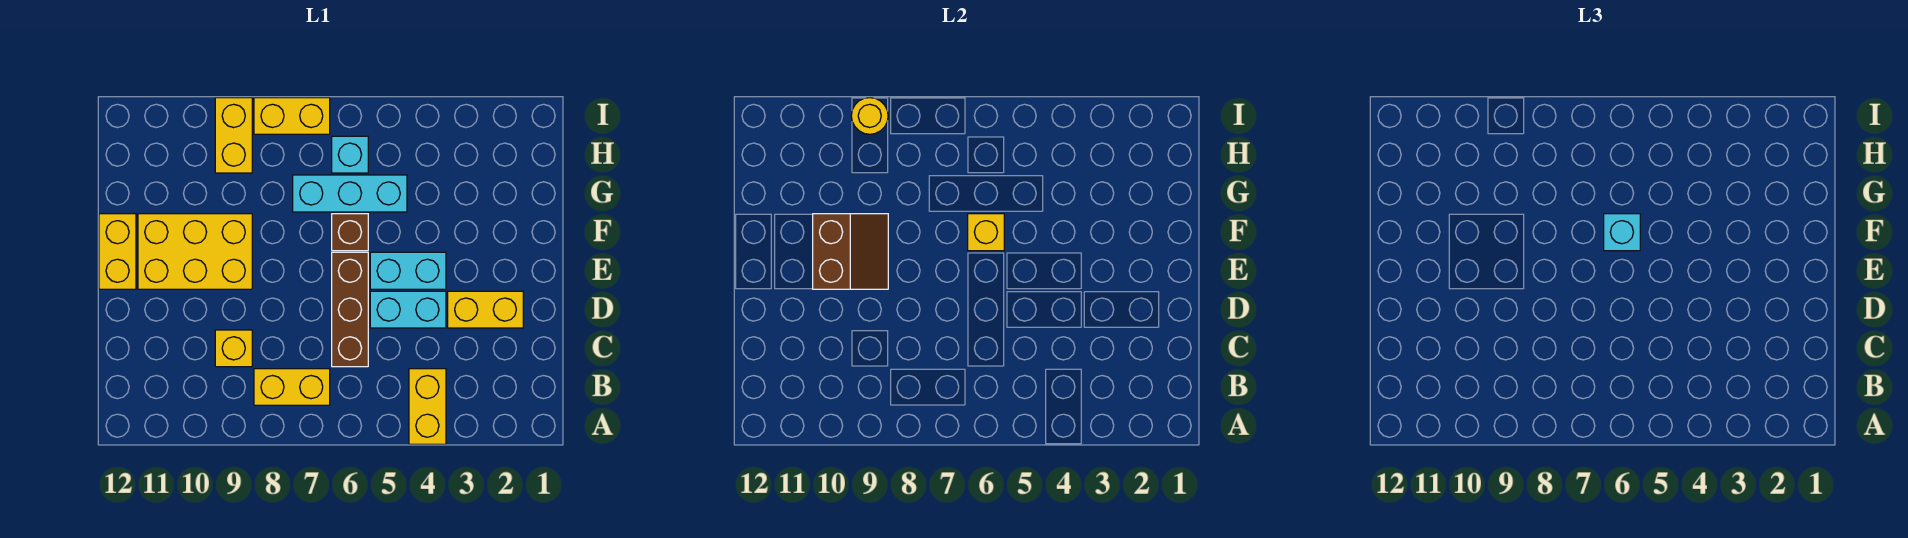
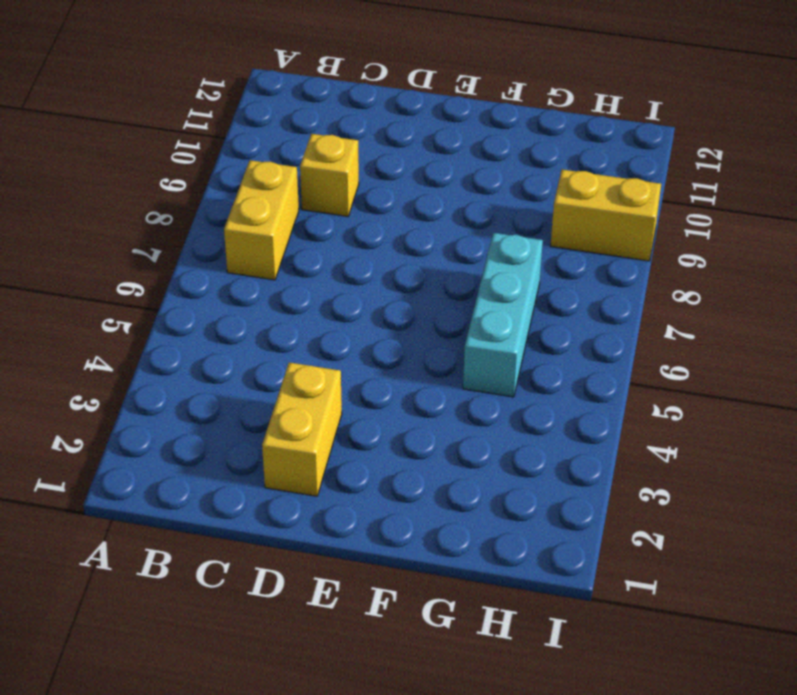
none -> yellow 1x2 brick [409,369,446,444]
none -> brown 1x3 brick [332,252,368,367]
none -> cyan 1x2 brick [370,291,446,328]

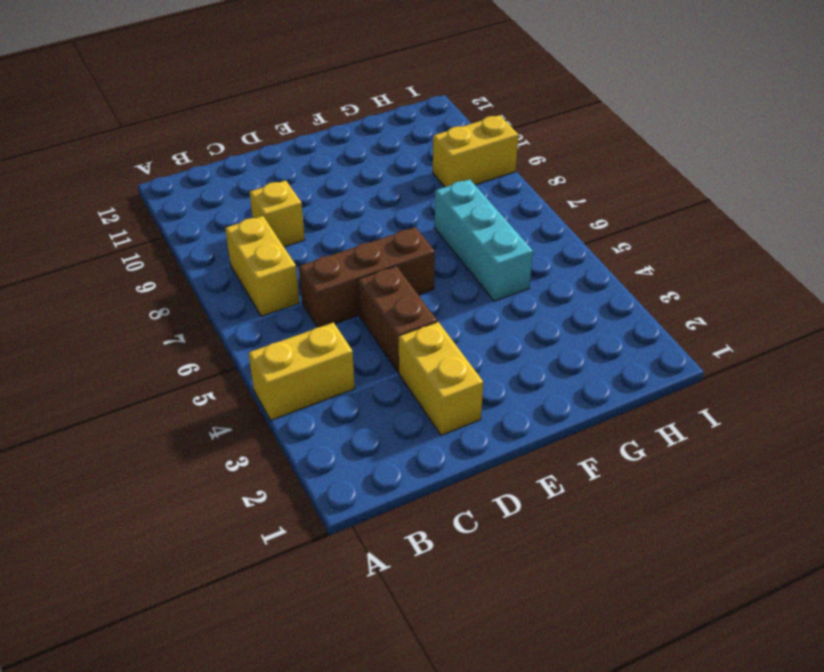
brown 1x2 brick [358,266,437,373] -> cyan 1x2 brick [370,291,446,328]
none -> cyan 1x2 brick [370,252,446,289]
none -> yellow 2x3 brick [138,214,252,289]
none -> yellow 1x2 brick [99,214,136,289]

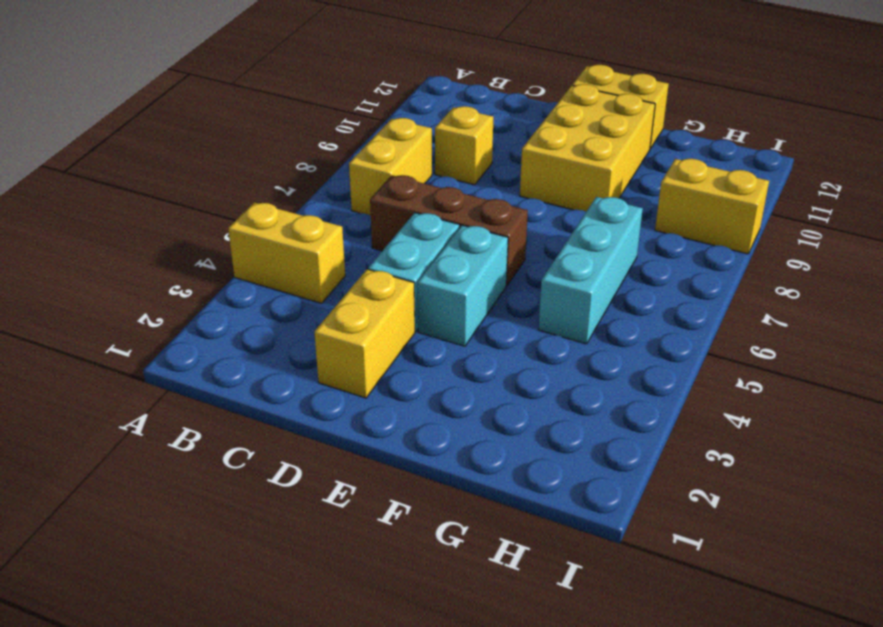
none -> brown 1x1 brick [332,214,368,251]
none -> cyan 1x1 brick [332,136,368,173]
none -> yellow 1x2 brick [254,98,330,134]

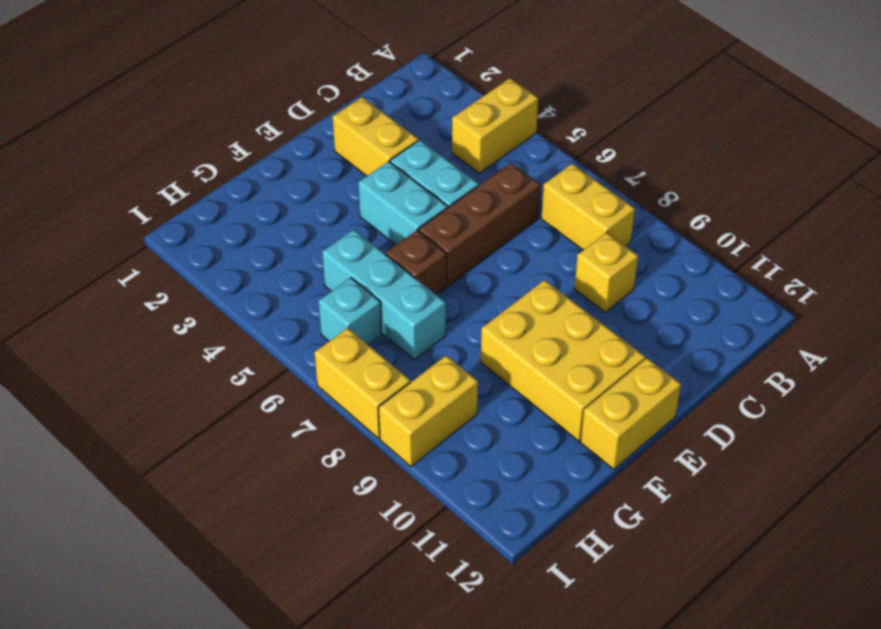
none -> brown 2x2 slope [813,214,888,289]
none -> yellow 1x1 brick [968,214,1004,251]
none -> yellow 1x1 round brick [851,98,888,134]

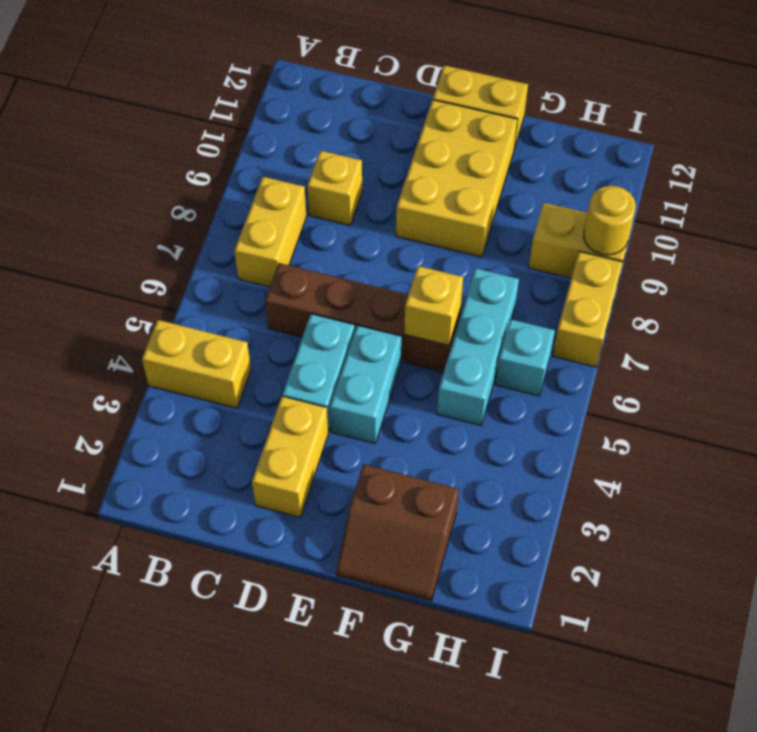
brown 2x2 slope [336,464,459,601] -> brown 2x2 slope moved to [813,214,888,289]
none -> cyan 1x1 brick [1604,214,1640,251]

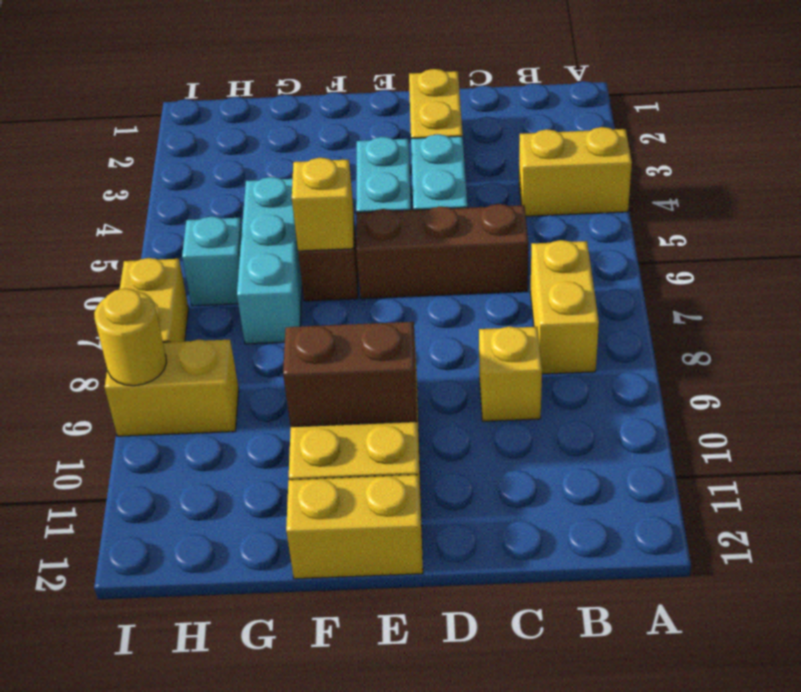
none -> cyan 1x1 brick [1604,214,1640,251]

